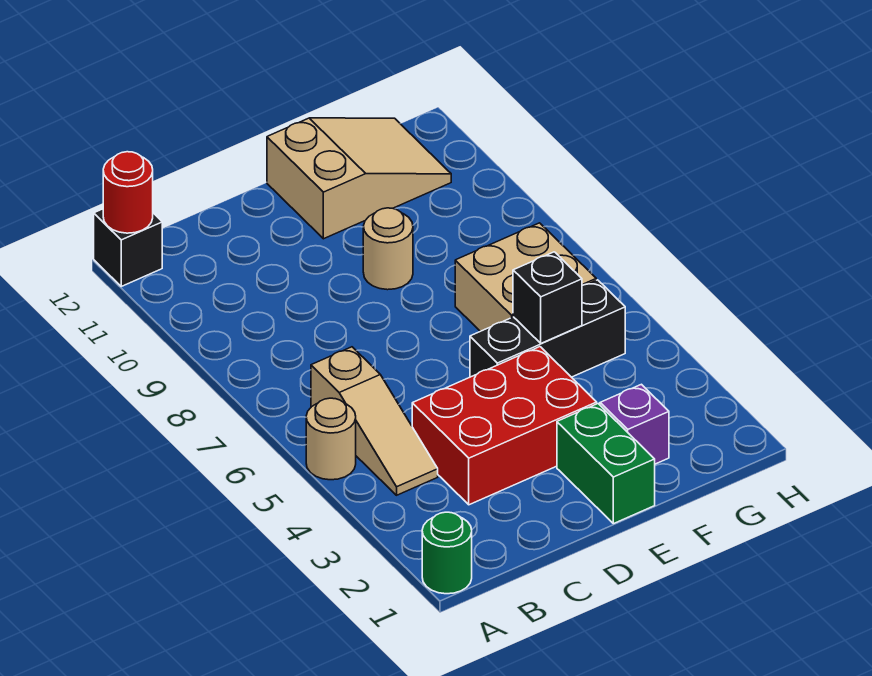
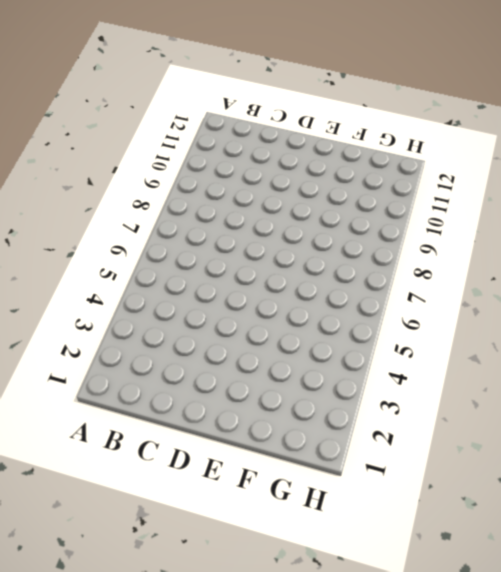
none -> green 1x1 round brick [422,512,472,594]
none -> tan 1x1 round brick [306,398,356,480]
none -> black 1x1 brick [94,209,162,286]

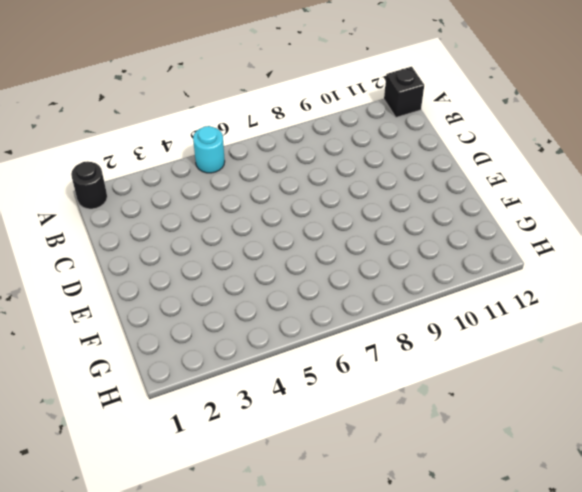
black 1x1 round brick [71,161,107,209] -> green 1x1 round brick [422,512,472,594]
cyan 1x1 round brick [193,126,225,173] -> tan 1x1 round brick [306,398,356,480]
none -> tan 1x3 slope [311,347,438,495]
none -> red 2x3 brick [412,347,597,505]
none -> green 1x2 brick [557,404,655,524]

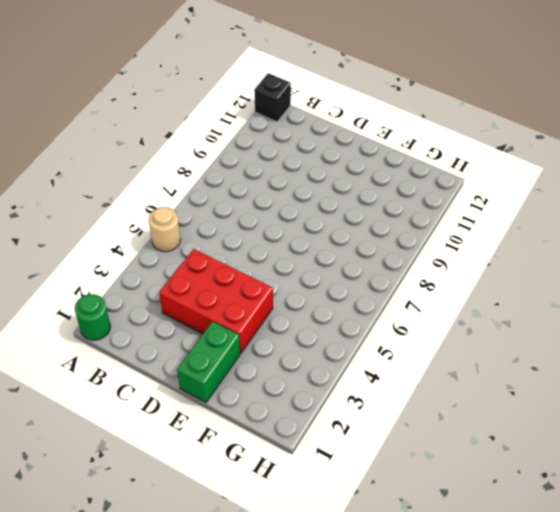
none -> tan 1x3 slope [311,347,438,495]
none -> black 1x3 brick [470,280,625,377]
none -> tan 1x1 round brick [363,208,413,290]

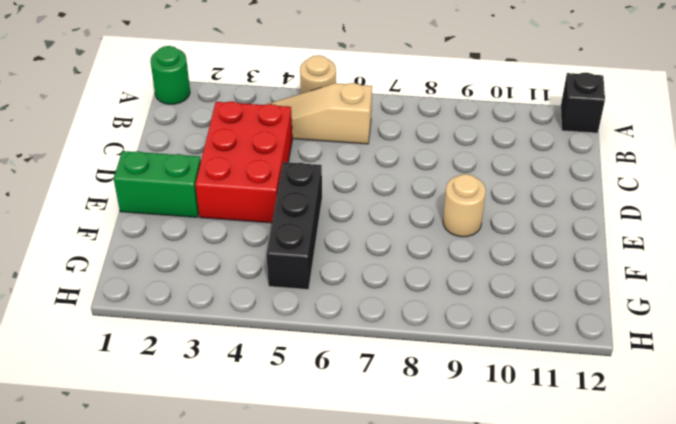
none -> tan 2x3 slope [267,118,451,239]
none -> purple 1x1 brick [600,384,669,464]
none -> tan 2x2 brick [455,223,596,331]

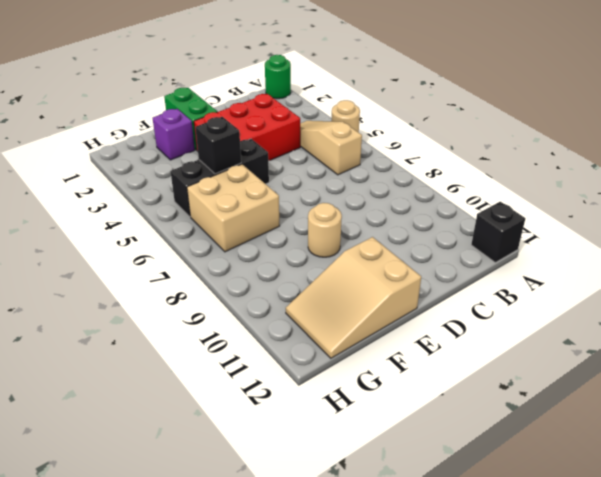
none -> red 1x1 round brick [103,152,153,233]

